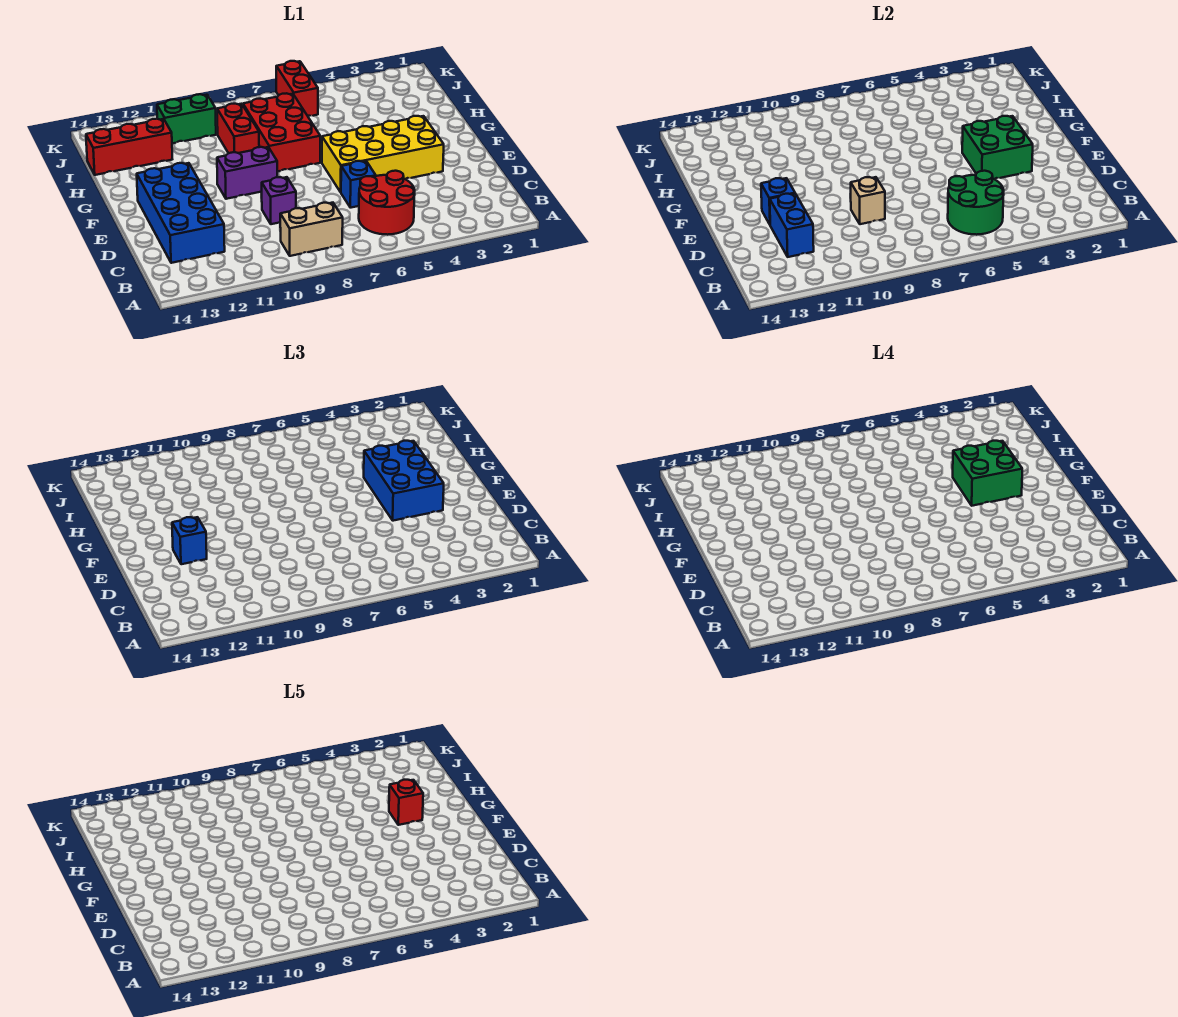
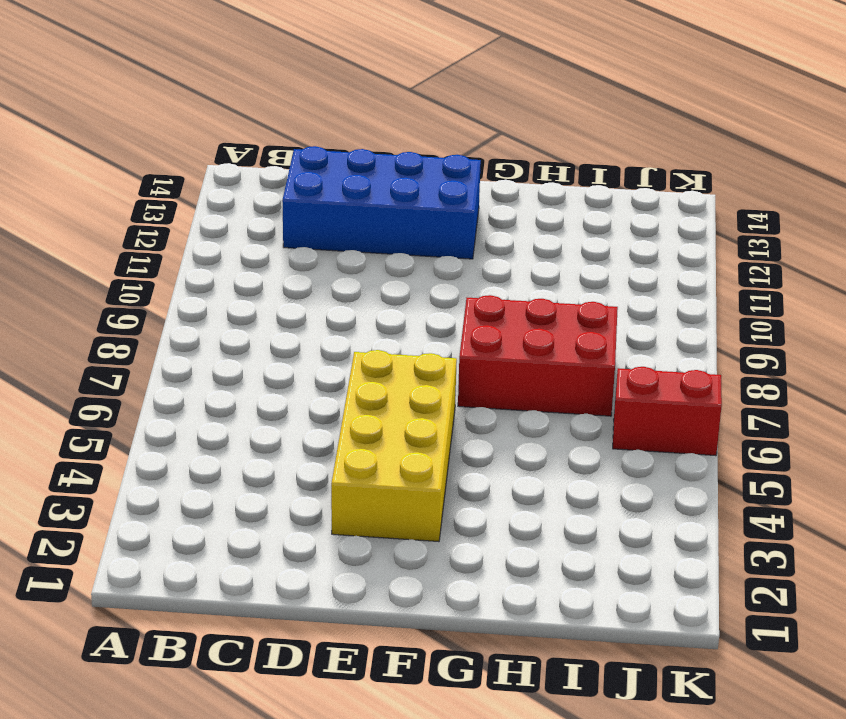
none -> red 2x2 round brick [359,171,415,235]
none -> tan 1x2 brick [280,203,343,256]
none -> blue 1x1 brick [341,161,376,208]

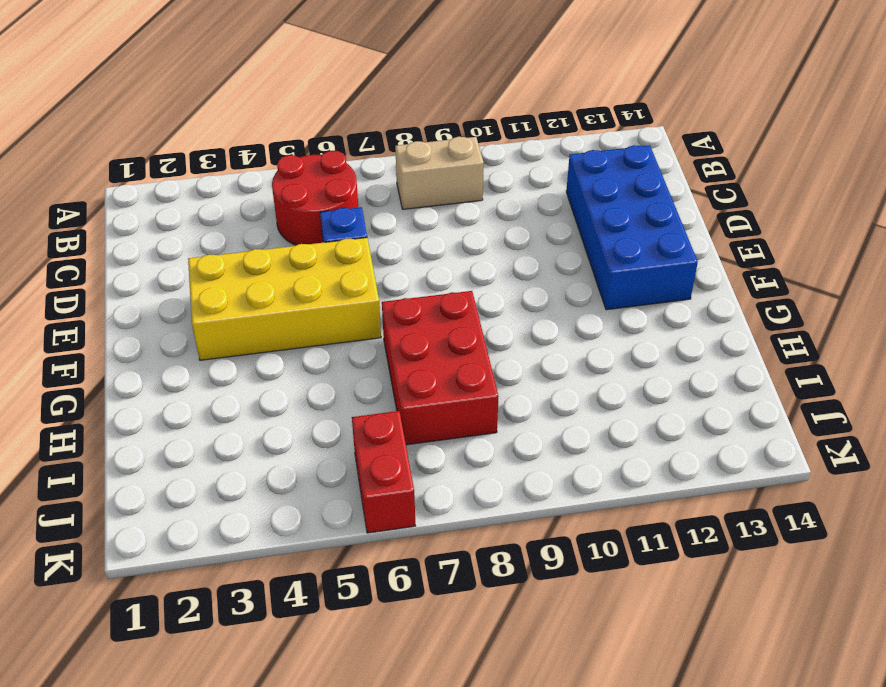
none -> purple 1x1 brick [262,177,296,224]
none -> purple 1x2 brick [217,147,277,199]
none -> red 1x2 brick [217,103,259,153]

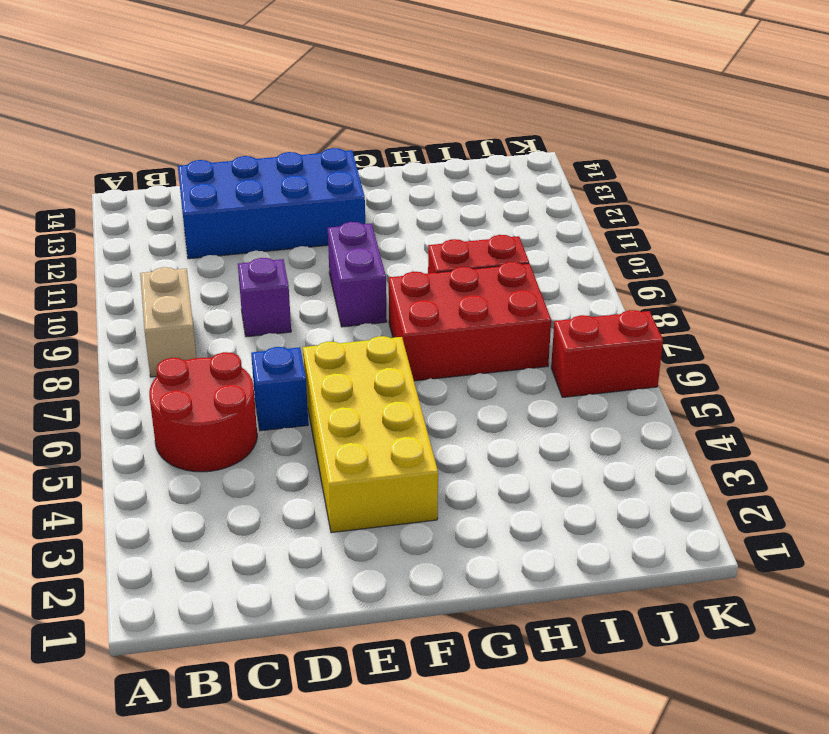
none -> red 1x3 brick [86,119,172,175]
none -> green 1x2 brick [157,94,216,143]
none -> green 2x2 round brick [948,171,1004,235]

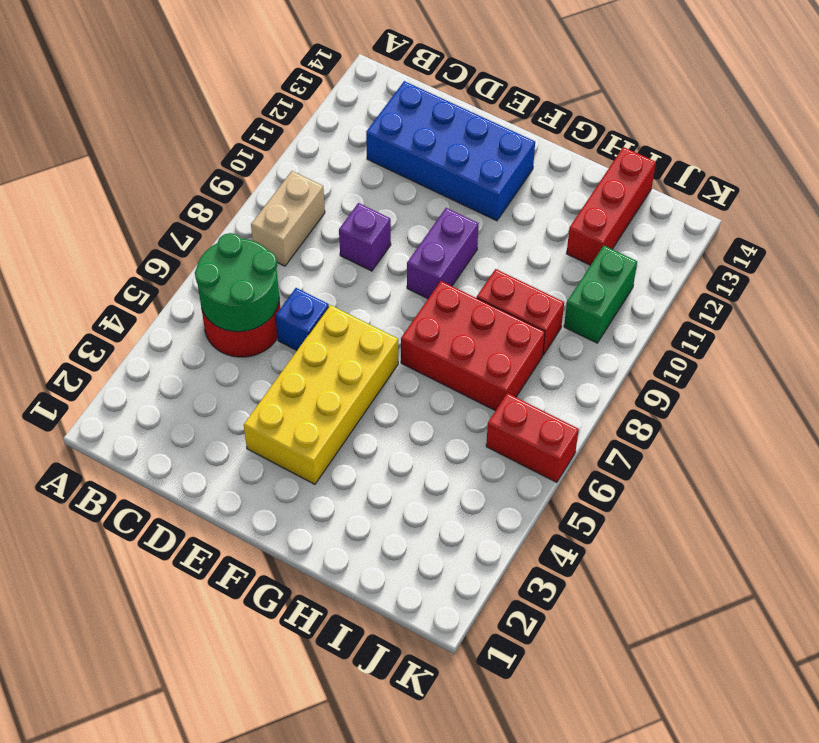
none -> blue 1x2 brick [770,194,814,257]
none -> tan 1x1 brick [851,177,885,224]
none -> green 2x2 brick [962,116,1033,179]

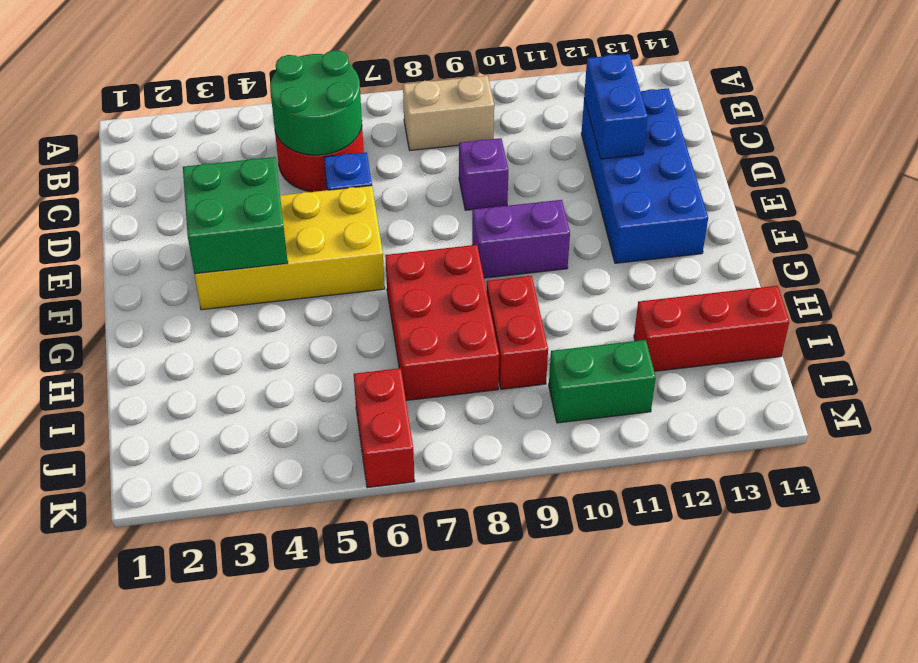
none -> tan 1x1 brick [851,177,885,224]
none -> blue 1x1 brick [761,178,795,224]
none -> blue 2x3 brick [364,441,444,521]

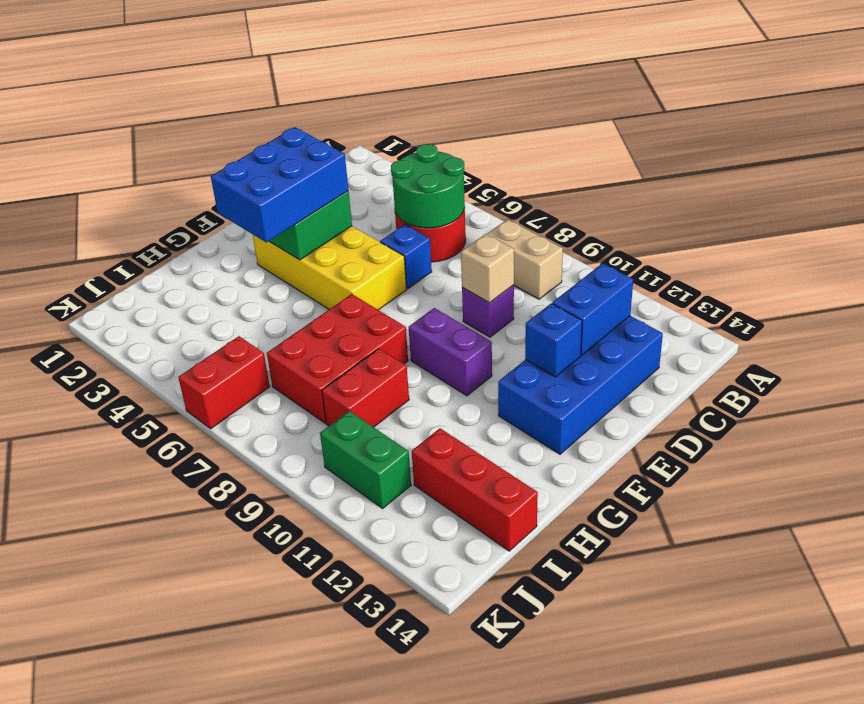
none -> blue 1x1 brick [172,517,207,564]
none -> green 2x2 brick [953,441,1022,506]
none -> red 1x1 brick [389,780,423,825]

